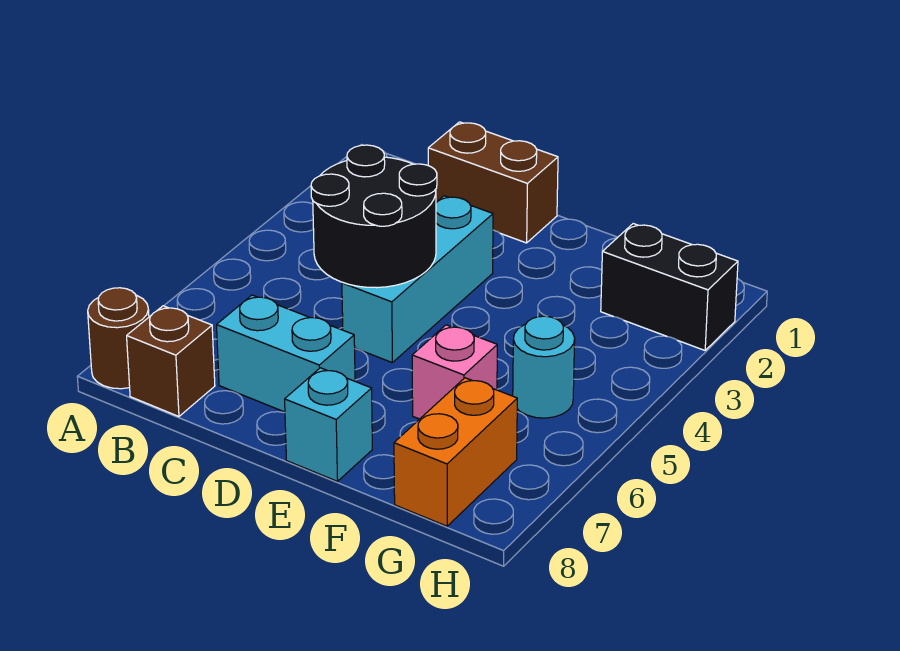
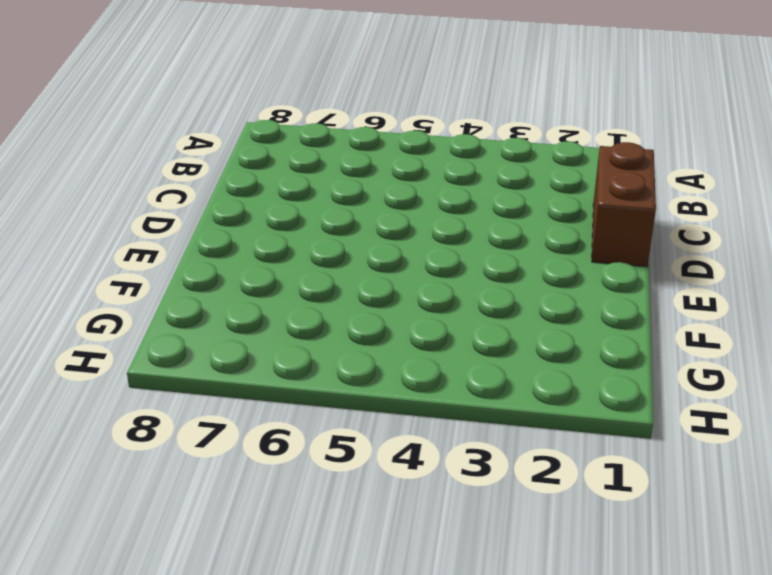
none -> brown 1x1 round brick [88,288,149,389]
none -> brown 1x1 brick [127,306,215,416]

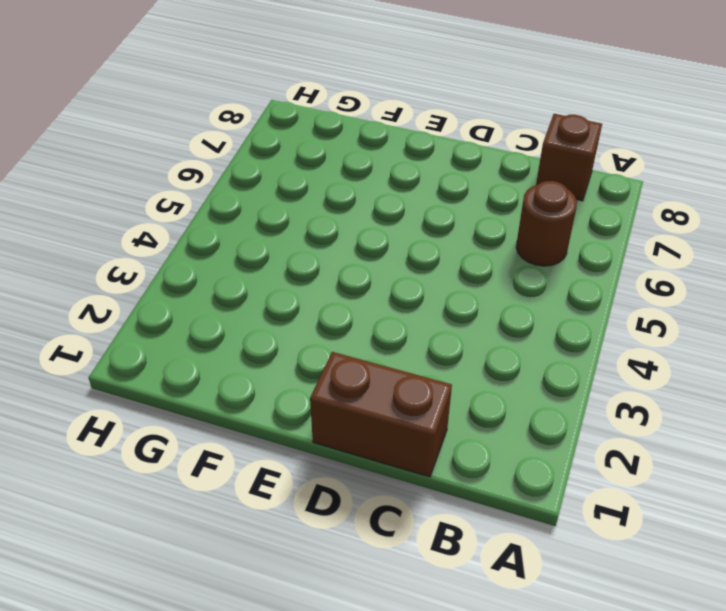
brown 1x1 round brick [516,181,577,266] -> brown 1x1 round brick moved to [88,288,149,389]
none -> cyan 1x2 brick [217,295,355,412]
none -> cyan 1x3 brick [342,196,493,363]

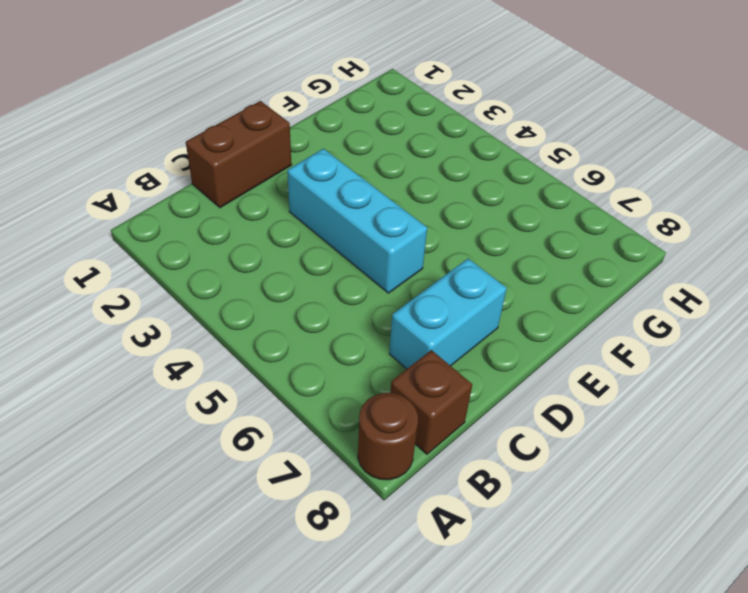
none -> cyan 1x1 brick [285,368,372,481]
none -> pink 1x1 brick [412,325,497,419]

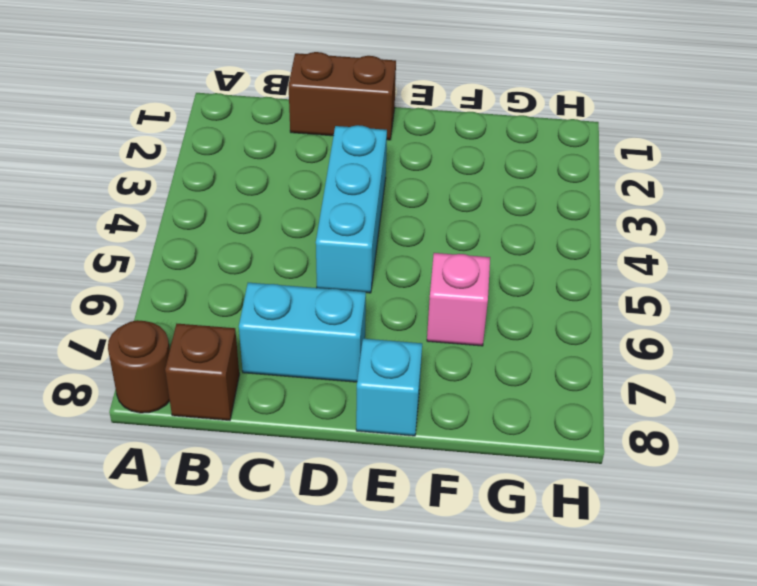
none -> black 1x2 brick [601,224,738,350]
none -> cyan 1x1 round brick [513,316,575,418]

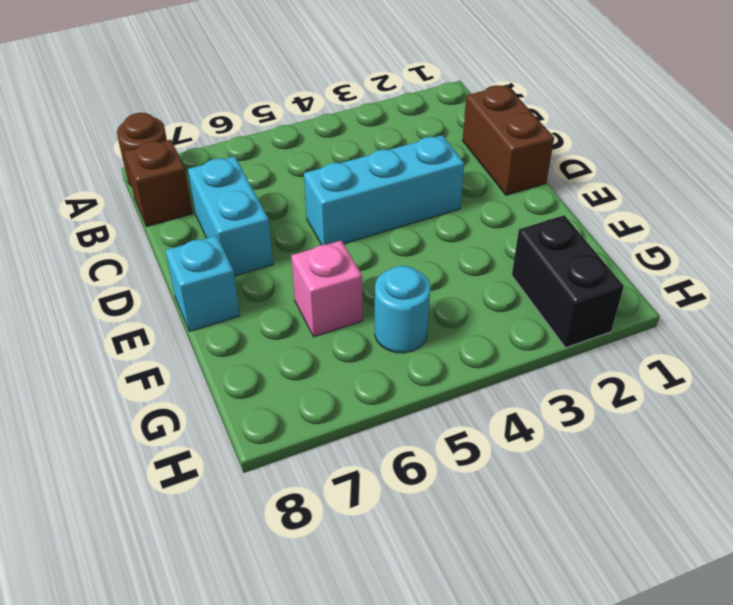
none -> orange 1x2 brick [394,378,517,526]
none -> black 2x2 round brick [311,145,437,288]

